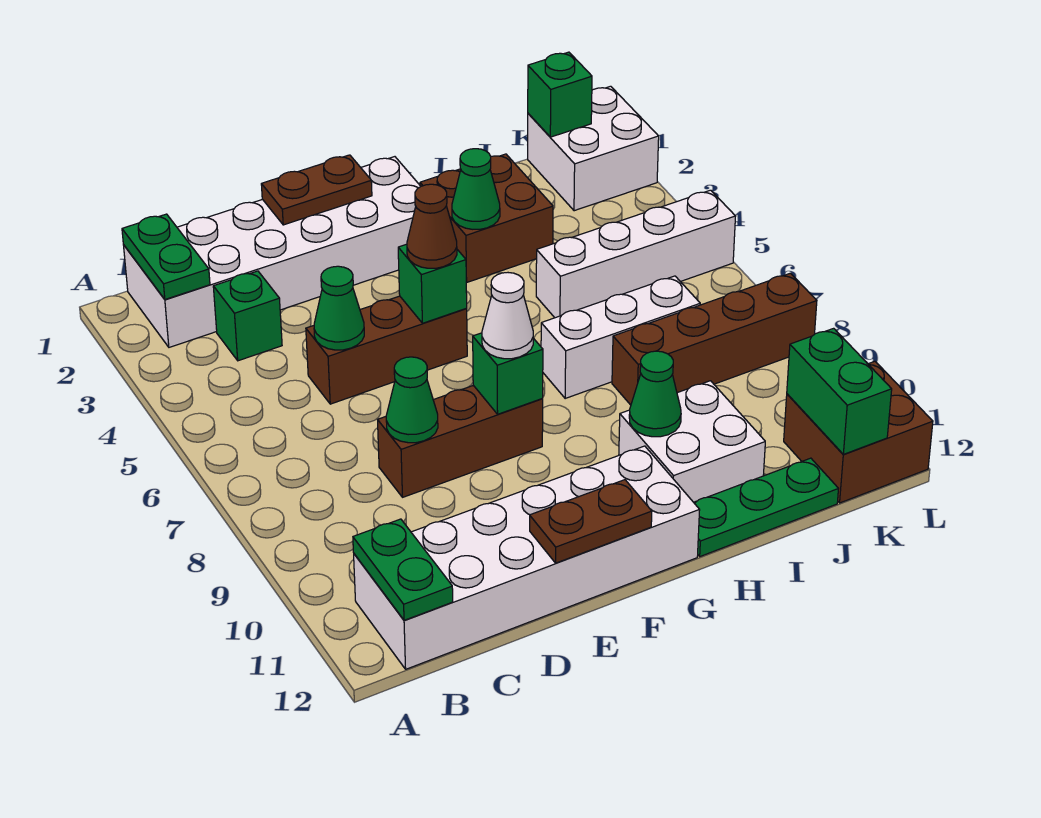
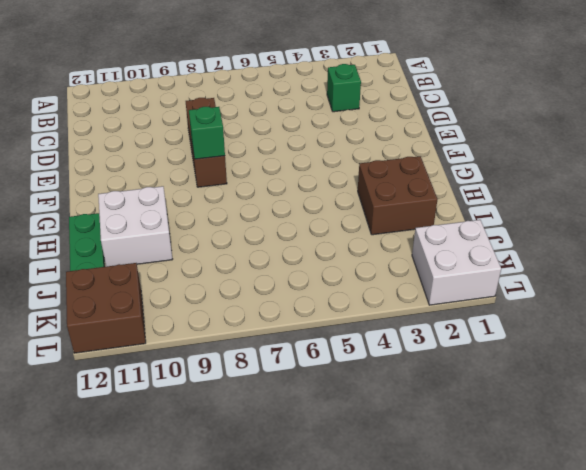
none -> white 2x6 brick [124,157,421,347]
none -> white 2x6 brick [354,446,700,669]
none -> brown 1x3 brick [306,296,467,404]

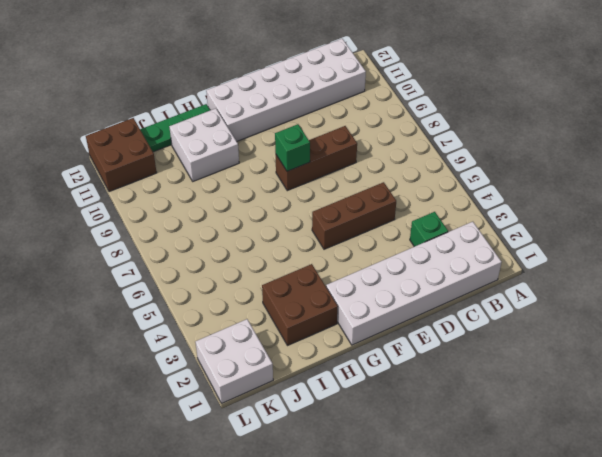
none -> white 1x3 brick [541,276,700,398]
none -> white 1x4 brick [536,190,736,318]
none -> brown 1x4 brick [612,273,817,405]

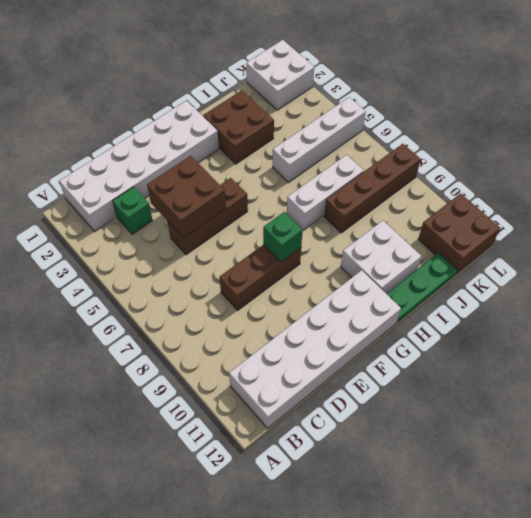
brown 2x2 brick [147,156,226,238] -> green 1x1 cone [314,266,364,350]
none -> green 1x2 plate [122,214,210,299]
none -> green 1x2 plate [353,519,453,620]
none -> green 1x1 cone [386,357,438,443]

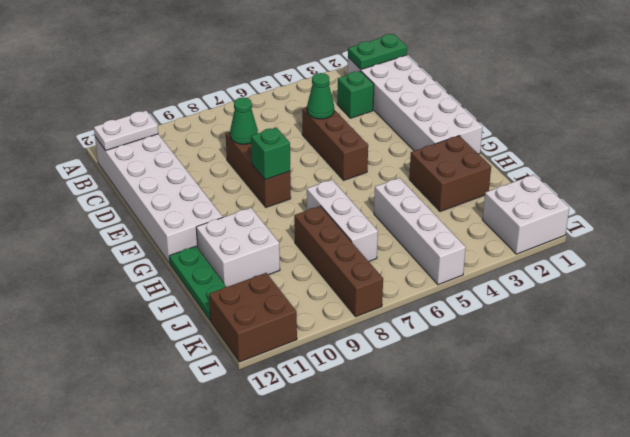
white 1x2 plate [94,111,158,151] -> green 1x2 plate [353,519,453,620]
none -> brown 1x2 plate [261,155,372,225]
none -> brown 1x2 plate [530,480,652,563]
none -> green 1x1 brick [398,244,467,323]

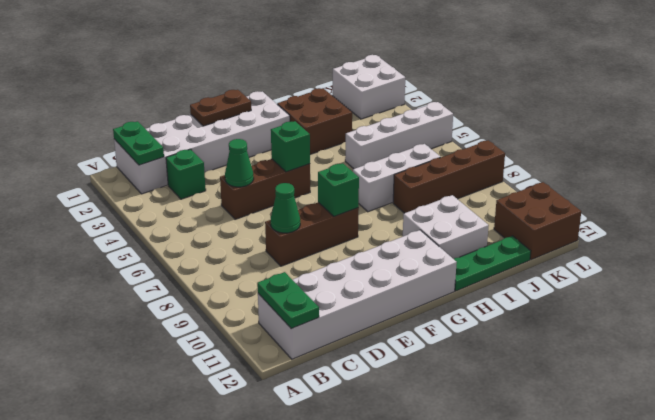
none -> brown 1x2 plate [530,480,652,563]
none -> green 1x1 cone [452,149,500,229]
none -> green 1x1 cone [629,351,681,437]

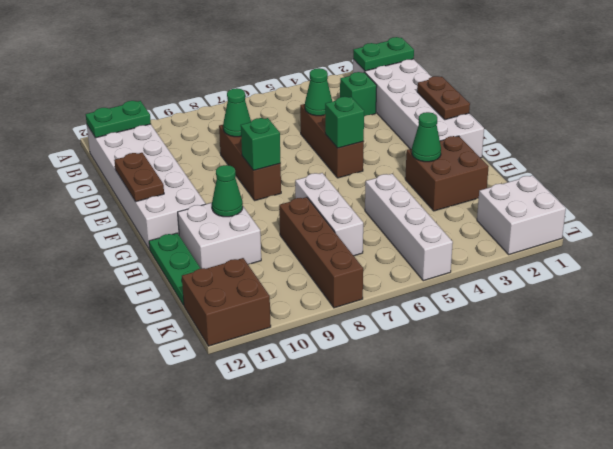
none -> green 1x1 brick [528,52,592,137]
none -> green 1x2 brick [787,328,892,454]
none -> brown 1x1 cone [407,184,457,268]

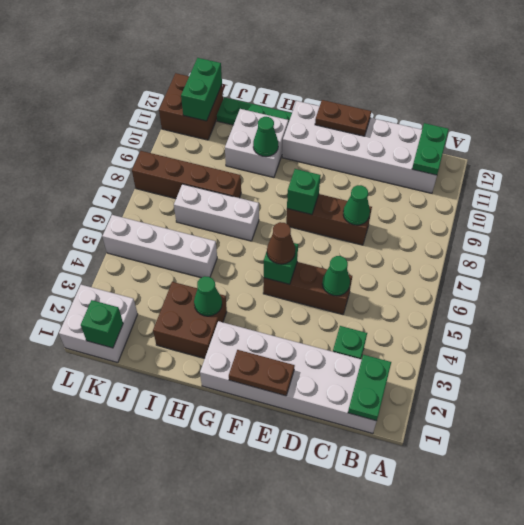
none -> white 1x1 cone [482,273,533,359]

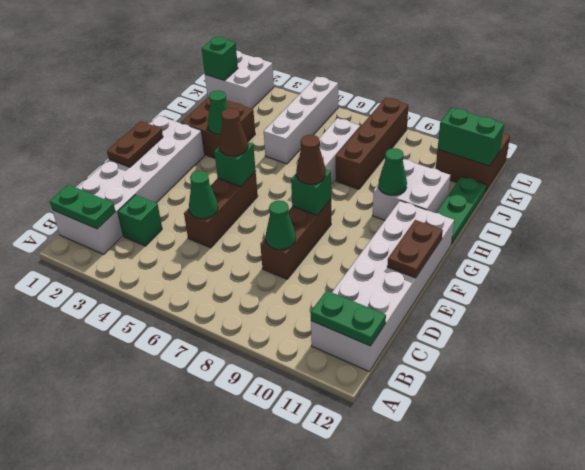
brown 1x1 cone [296,135,326,184] -> white 1x1 cone [482,273,533,359]

